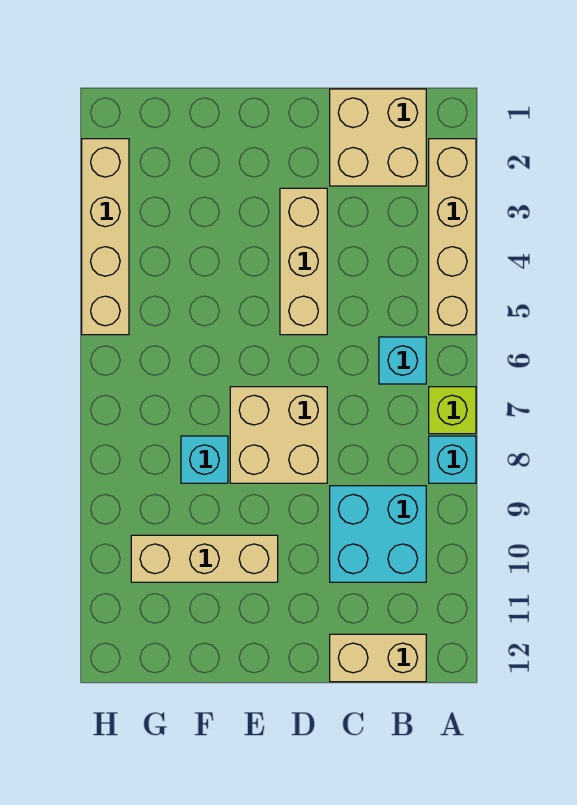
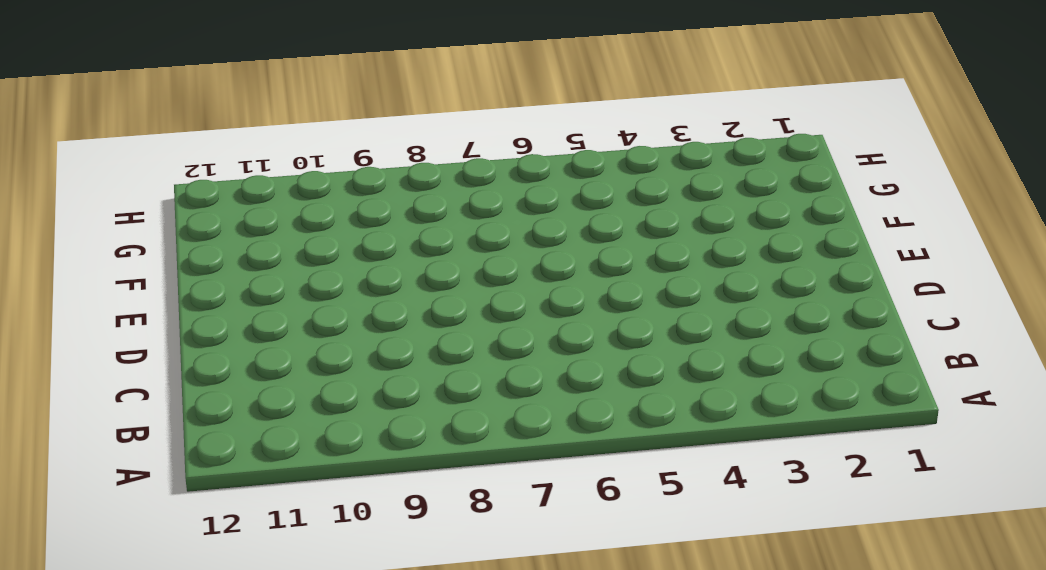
none -> tan 1x4 brick [429,139,476,335]
none -> lime 1x1 brick [429,387,476,434]
none -> cyan 1x1 brick [429,436,476,483]

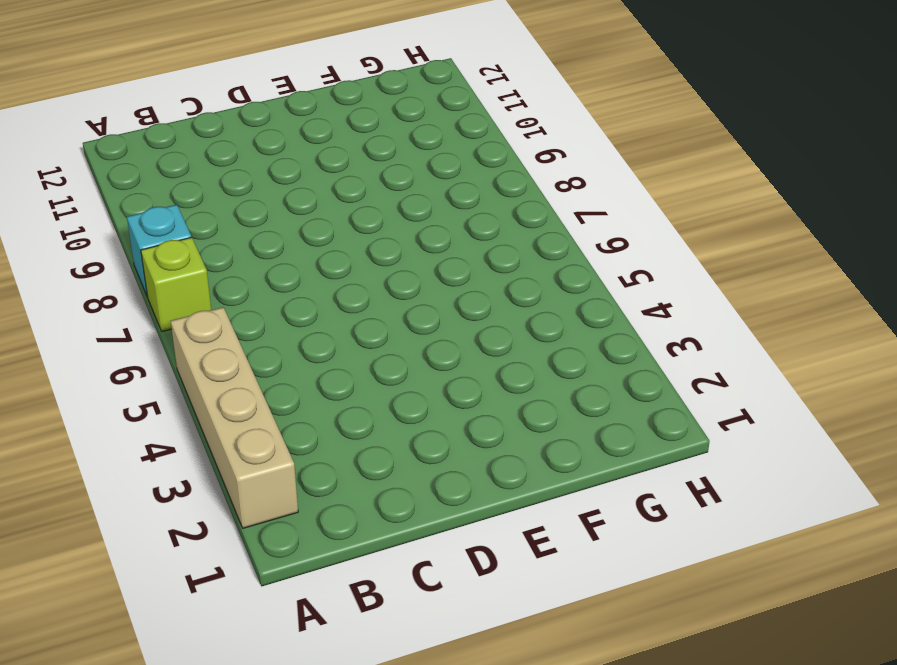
none -> tan 2x2 brick [330,89,426,186]
none -> cyan 1x1 brick [379,337,426,384]
none -> cyan 2x2 brick [330,486,426,582]

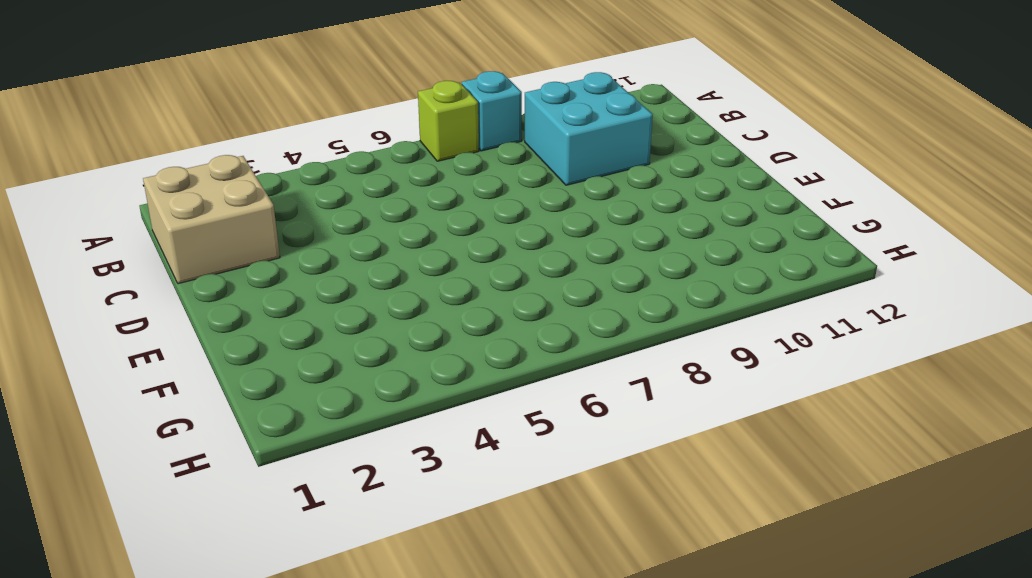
none -> tan 1x4 brick [429,139,476,335]
none -> cyan 1x1 brick [379,337,426,384]
none -> tan 1x2 brick [330,634,426,682]

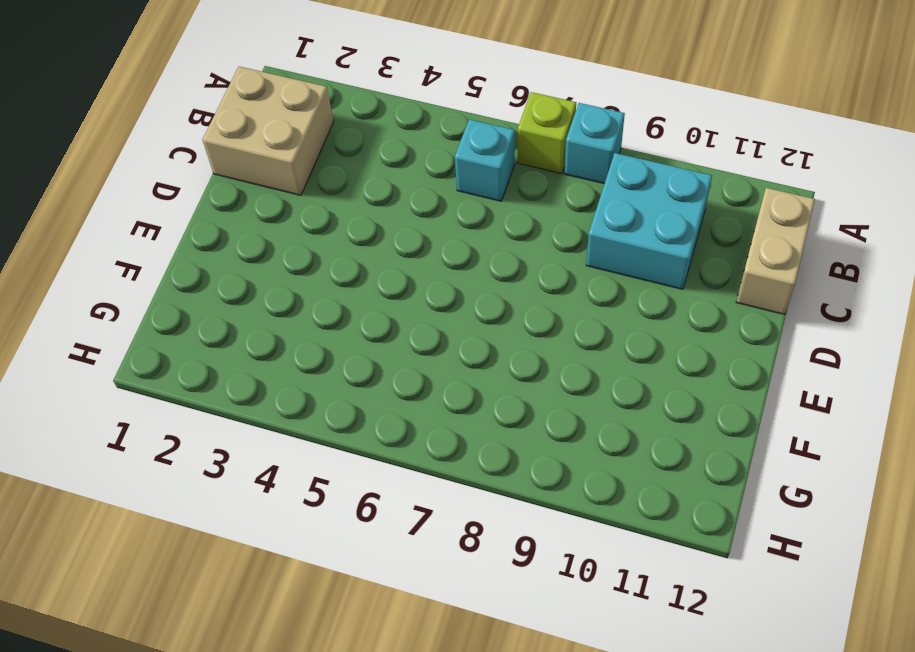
none -> tan 1x4 brick [429,139,476,335]
none -> tan 1x3 brick [280,188,327,335]
none -> tan 2x2 brick [230,387,327,483]

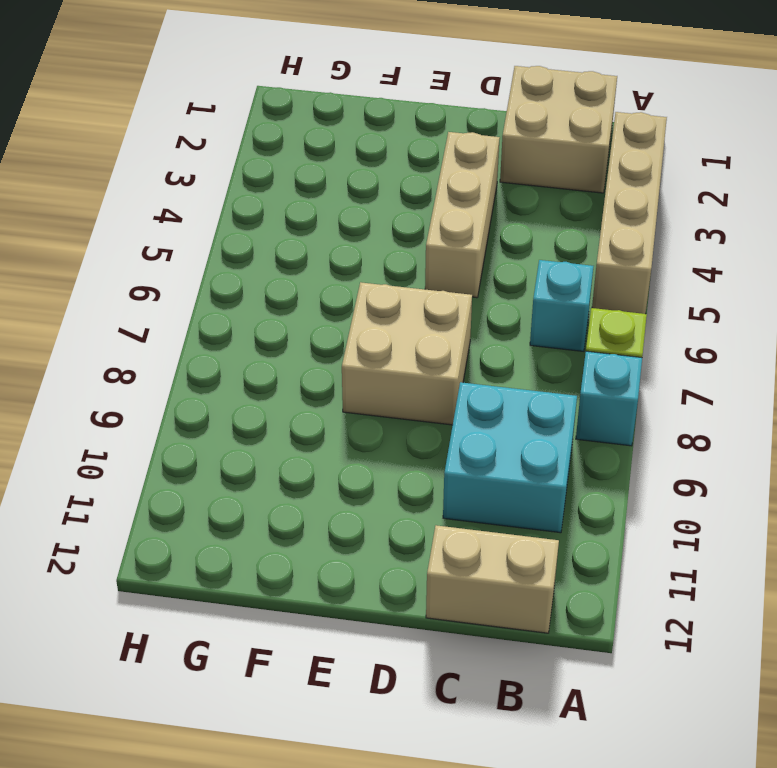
none -> tan 1x3 brick [131,535,278,582]
none -> cyan 1x1 brick [181,436,228,483]
none -> tan 1x4 brick [82,139,129,335]

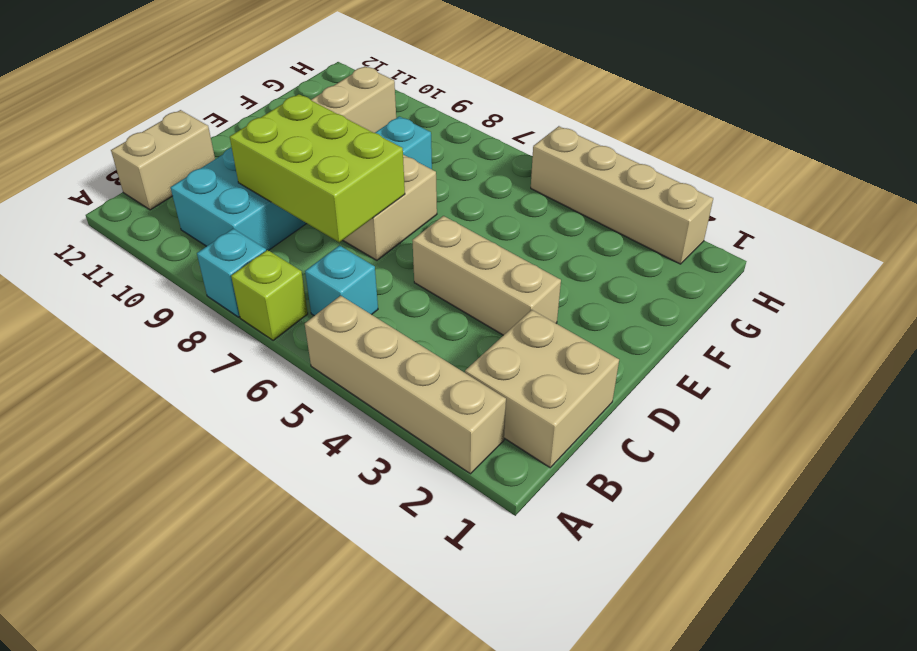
lime 2x3 brick [230,94,405,242] -> none

